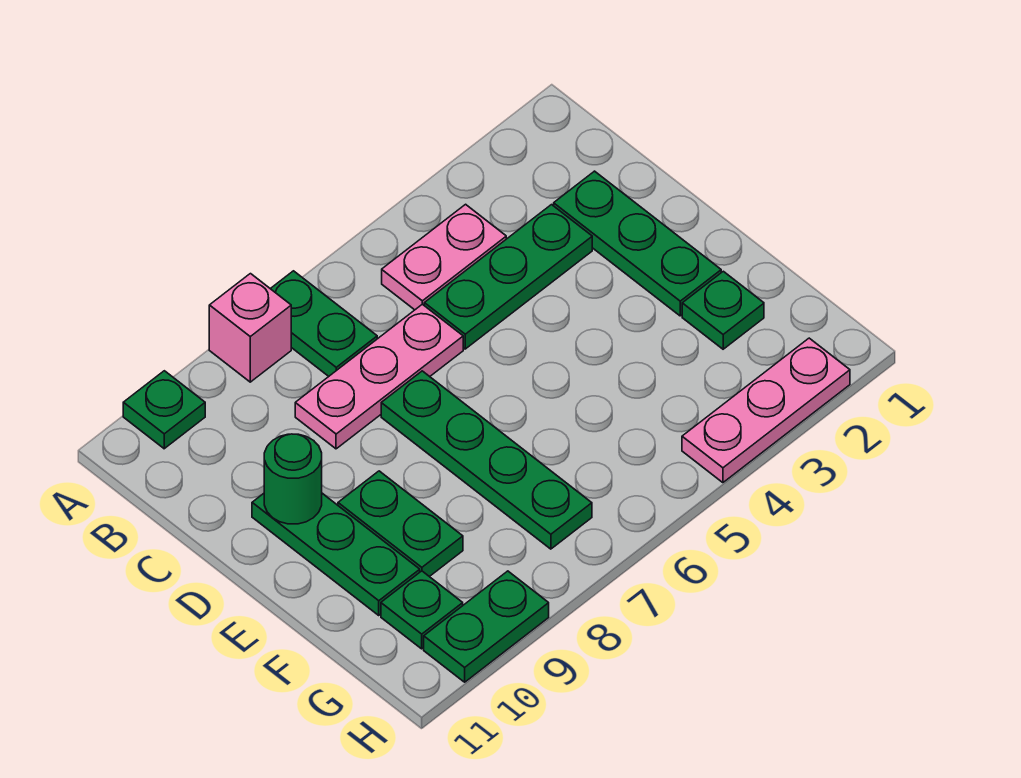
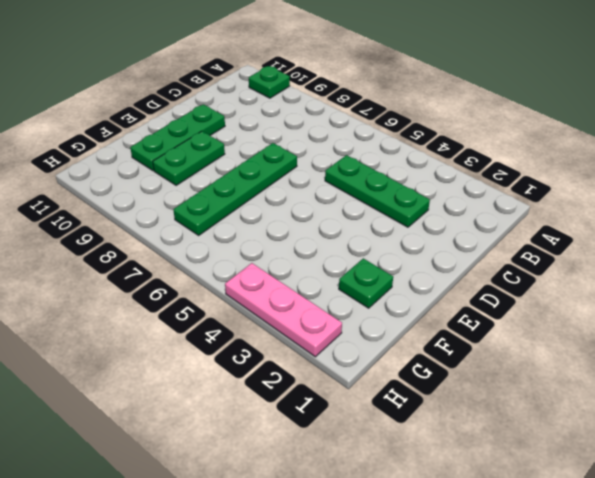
none -> green 1x2 plate [270,271,377,376]
none -> pink 1x1 brick [209,274,291,382]
none -> pink 1x2 plate [382,204,506,310]

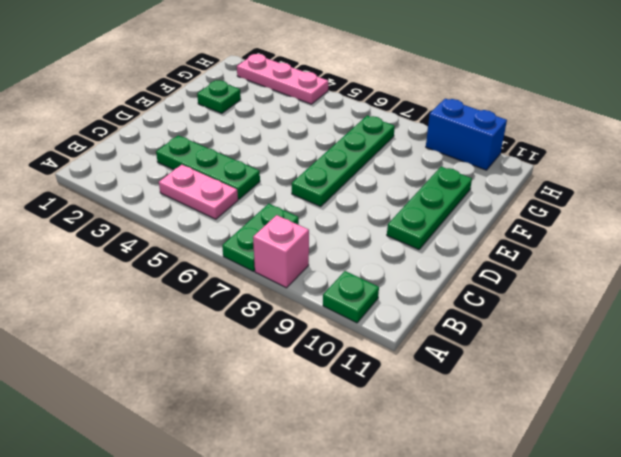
blue 1x2 brick [426,99,507,170] -> green 1x2 plate [424,571,549,682]
none -> green 1x3 plate [554,171,721,316]
none -> pink 1x3 plate [295,304,463,449]
none -> green 1x2 plate [338,471,463,577]

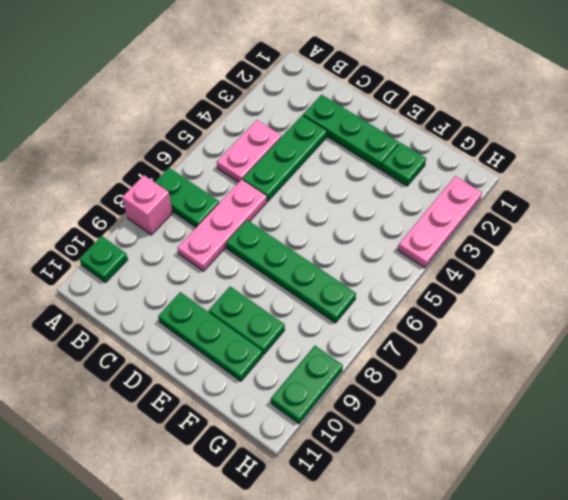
none -> green 1x1 plate [381,571,463,649]
none -> green 1x1 round brick [264,434,322,524]

